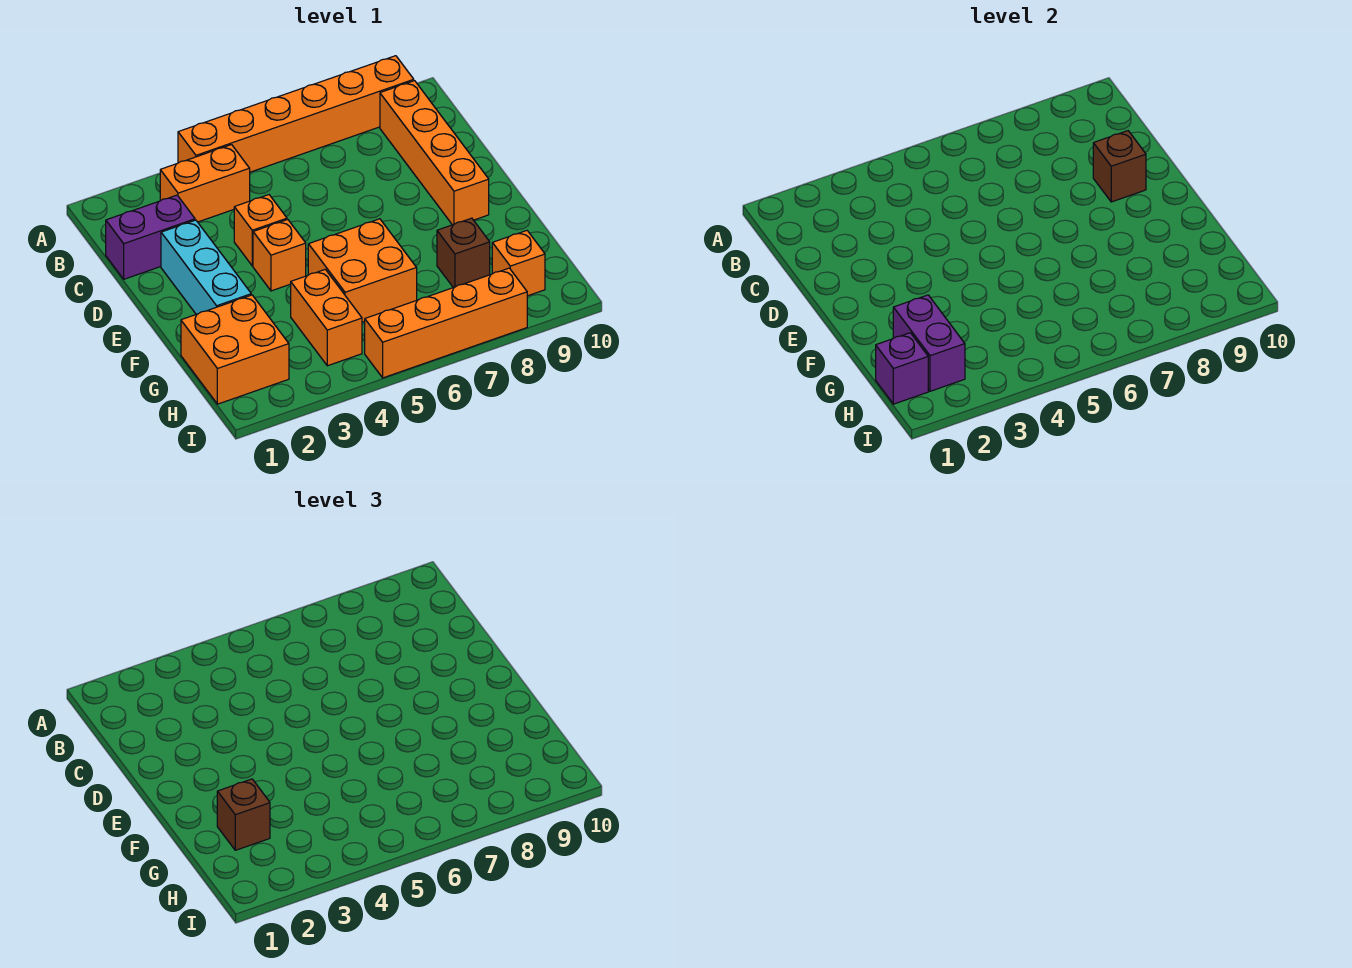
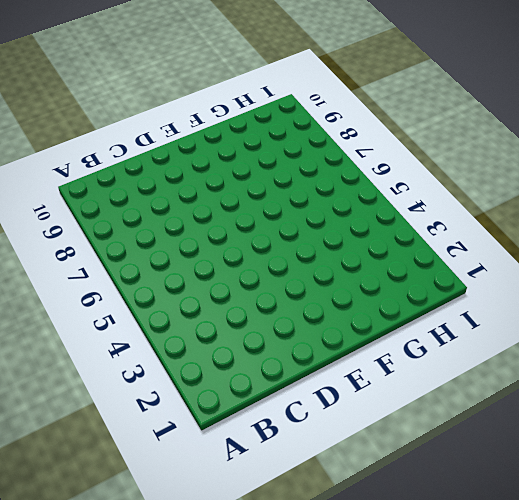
none -> orange 1x6 brick [178,56,414,172]
none -> orange 1x2 brick [160,145,250,222]
none -> orange 1x4 brick [380,81,489,225]

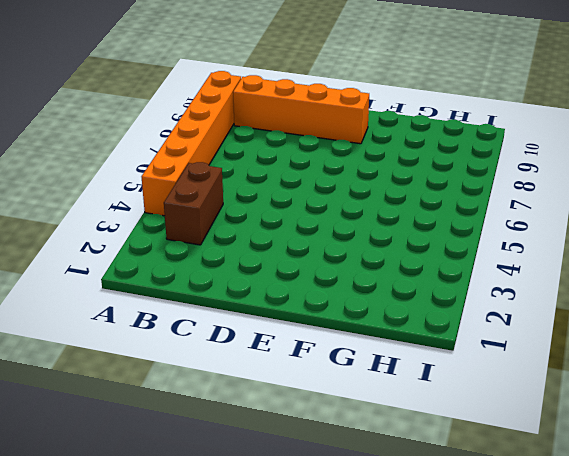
brown 1x2 brick [164,162,223,245] -> orange 1x2 brick [160,145,250,222]
none -> purple 1x2 brick [106,195,195,279]
none -> cyan 1x3 brick [161,220,251,314]
none -> orange 1x1 brick [234,195,287,266]

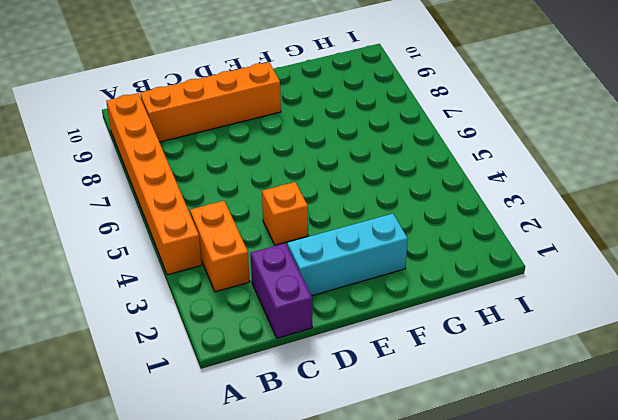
none -> orange 1x1 brick [253,220,306,291]
none -> orange 2x2 brick [308,219,417,322]
none -> orange 2x2 brick [181,295,289,404]

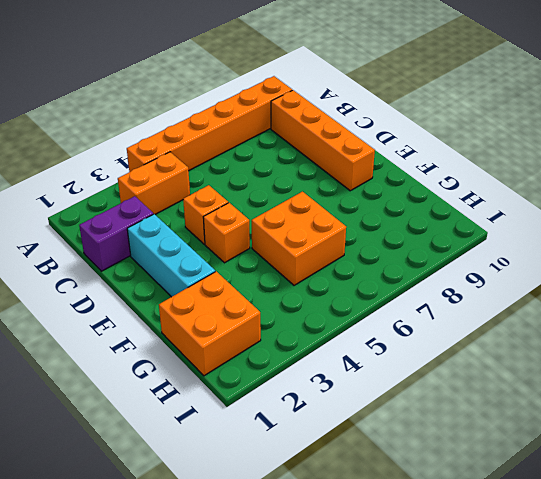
none -> orange 1x2 brick [291,269,362,366]
none -> brown 1x1 brick [437,218,490,288]
none -> orange 1x1 brick [492,231,545,296]

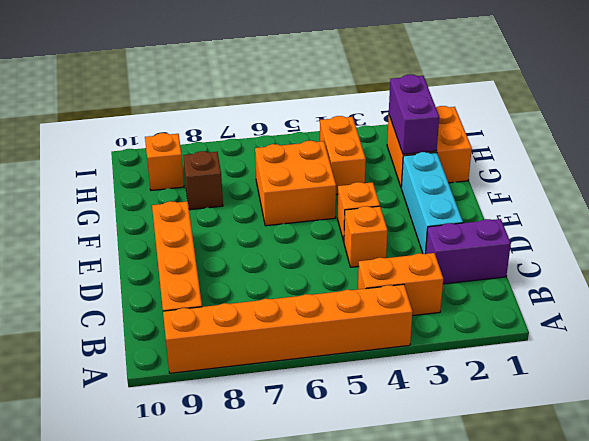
none -> orange 1x4 brick [365,268,527,378]
none -> brown 1x1 brick [1093,131,1146,202]
none -> purple 1x1 brick [876,333,928,404]

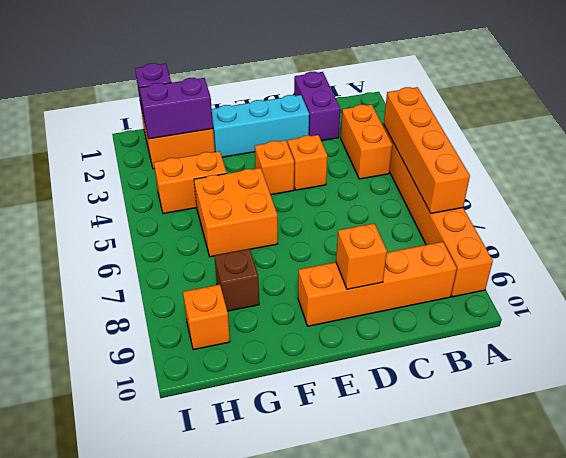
orange 1x4 brick [384,87,470,213] -> orange 1x4 brick moved to [365,268,527,378]
orange 1x1 brick [336,224,387,289] -> brown 1x1 brick [1093,131,1146,202]
none -> brown 1x1 brick [217,779,270,850]

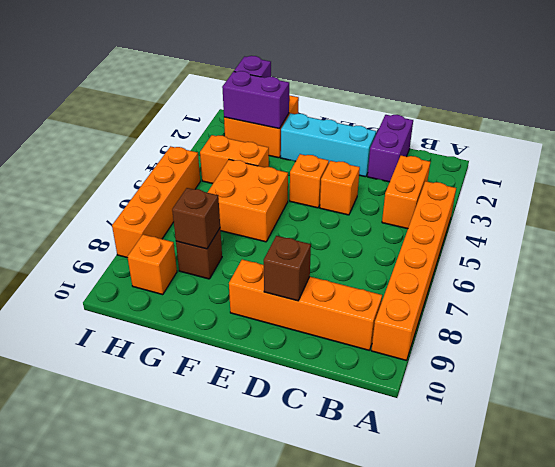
brown 1x1 brick [172,188,220,249] -> brown 1x1 brick moved to [217,779,270,850]

